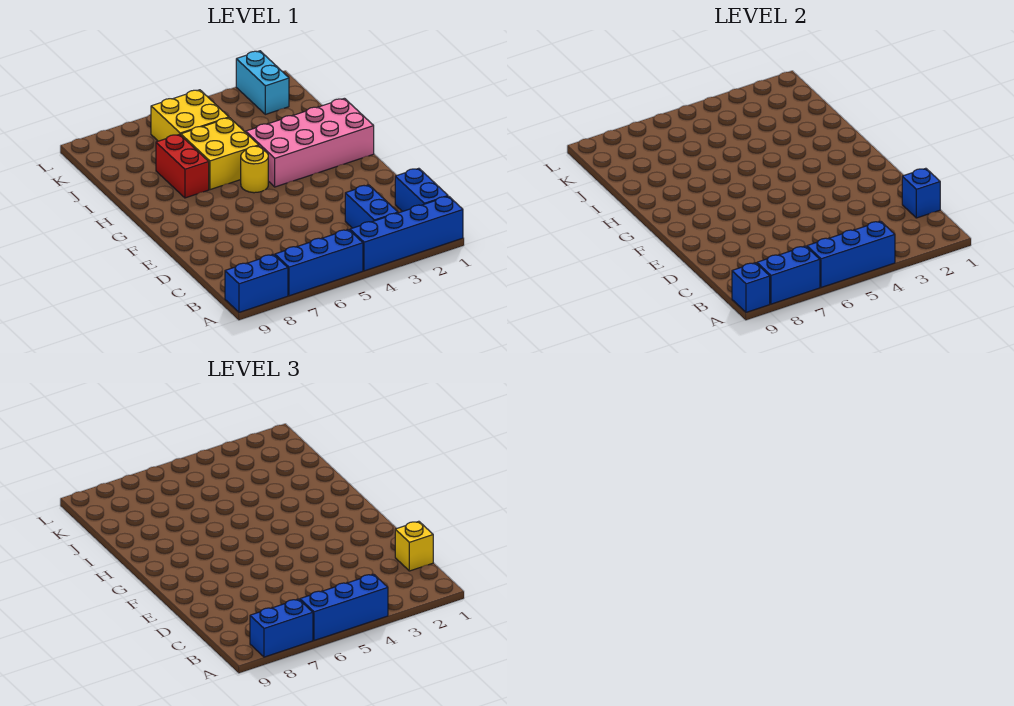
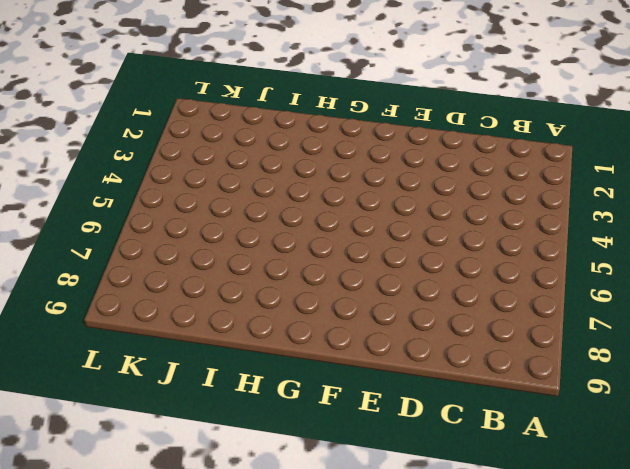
none -> blue 1x4 brick [350,196,463,271]
none -> blue 1x3 brick [275,230,363,296]
none -> blue 1x2 brick [225,255,288,312]

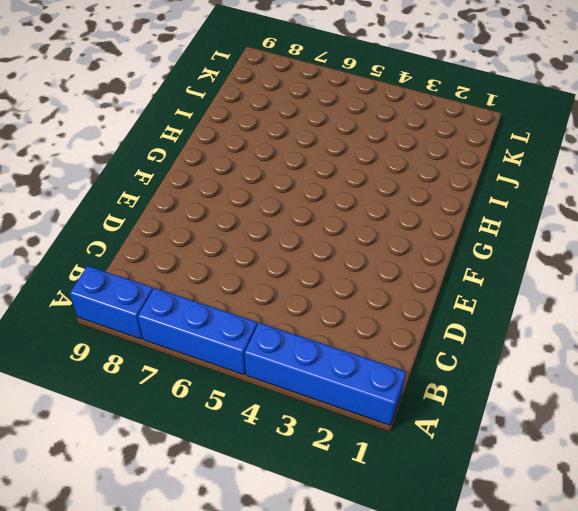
none -> blue 1x2 brick [395,168,448,212]
none -> blue 1x2 brick [345,185,398,228]
none -> pink 2x4 brick [246,98,374,187]

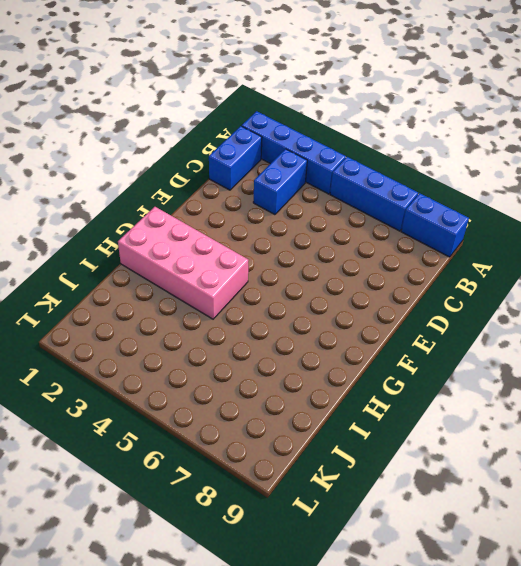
none -> yellow 1x1 round brick [241,146,268,193]
none -> yellow 2x2 brick [181,118,259,190]
none -> red 1x2 brick [156,134,209,198]

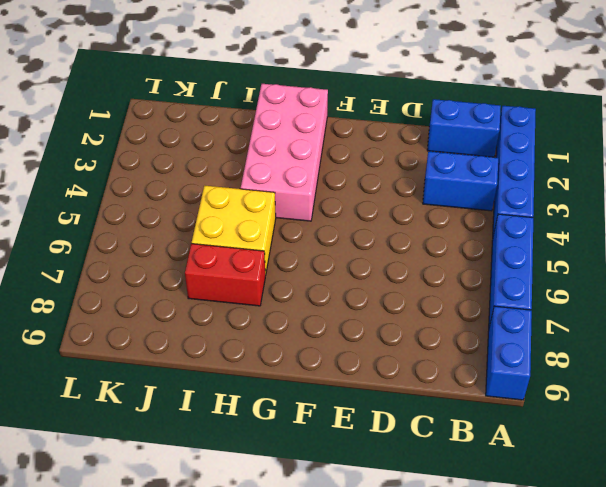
none -> yellow 1x1 round brick [241,146,268,193]
none -> yellow 2x2 brick [151,90,229,141]
none -> cyan 1x2 brick [236,51,289,114]

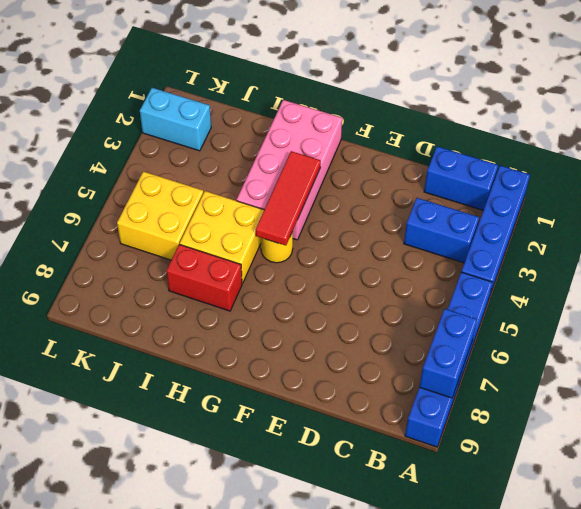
red 1x3 tile [256,151,321,246] -> none
none -> blue 1x3 brick [807,221,895,287]
none -> blue 1x1 brick [732,263,770,312]
none -> blue 1x1 brick [902,168,940,218]

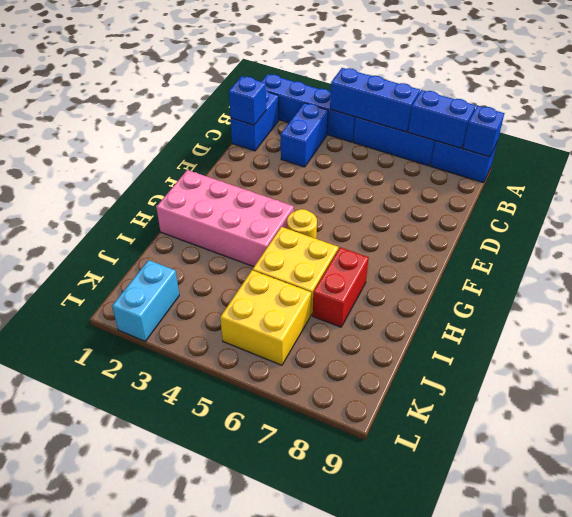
none -> blue 1x3 brick [300,574,388,640]
none -> blue 1x2 brick [250,599,313,657]
none -> yellow 1x1 brick [395,521,433,571]

